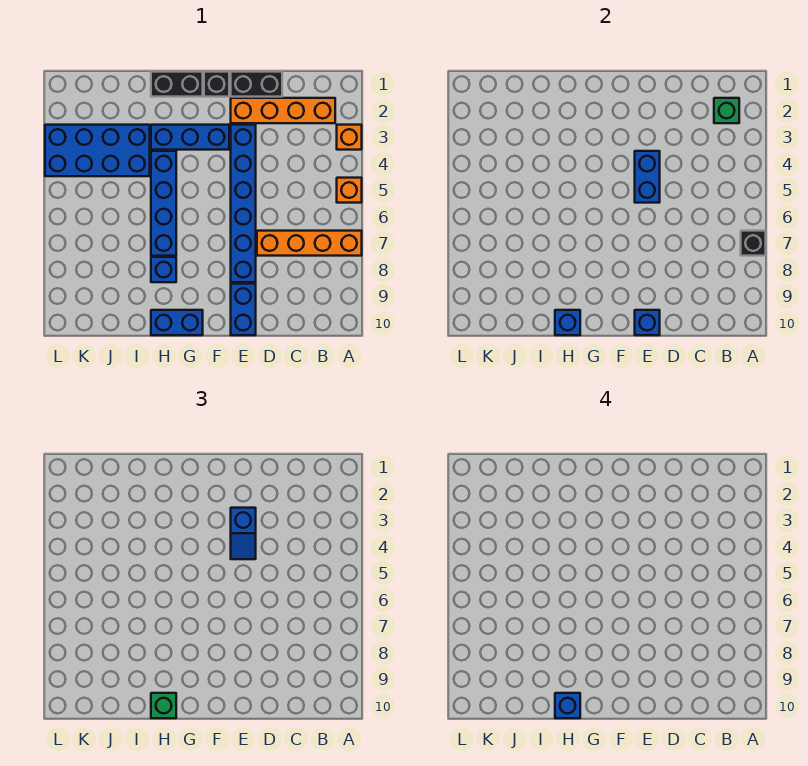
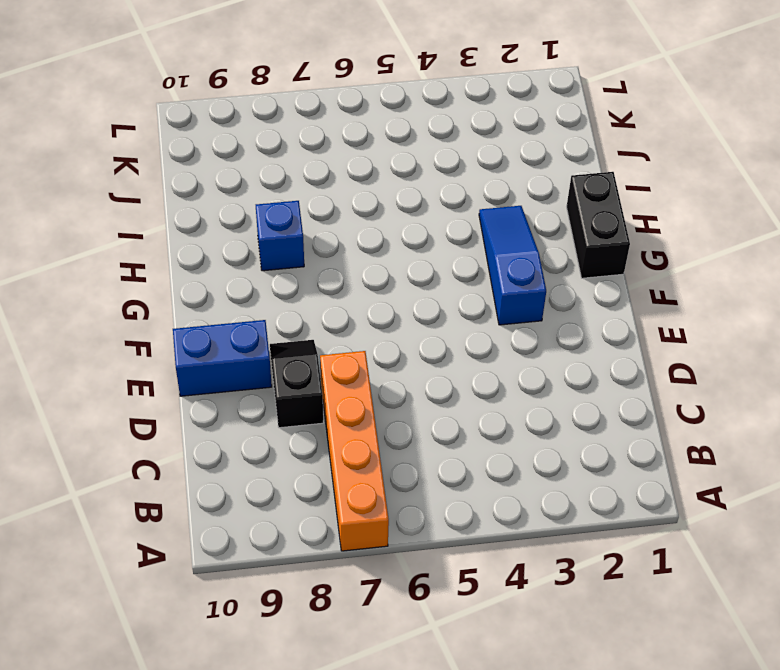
black 1x2 slope [270,340,323,428] -> blue 1x6 brick [231,125,256,282]
blue 1x3 slope [479,206,546,325] -> blue 1x3 brick [151,125,229,150]
none -> orange 1x1 brick [337,125,362,150]
none -> orange 1x1 brick [337,178,362,203]
none -> orange 1x4 brick [231,98,335,123]

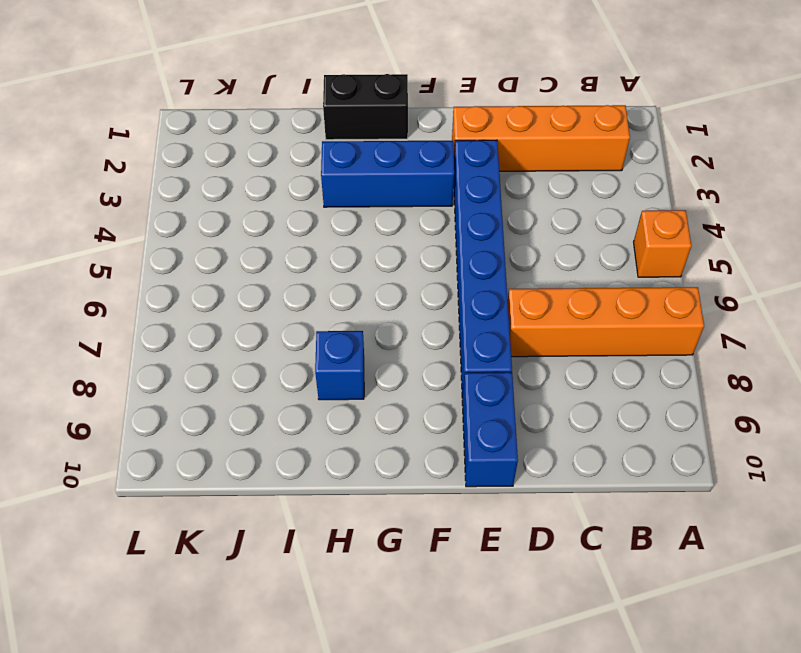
none -> orange 1x1 brick [337,125,362,150]
none -> black 1x2 brick [231,72,282,97]
none -> black 1x1 brick [204,72,229,97]

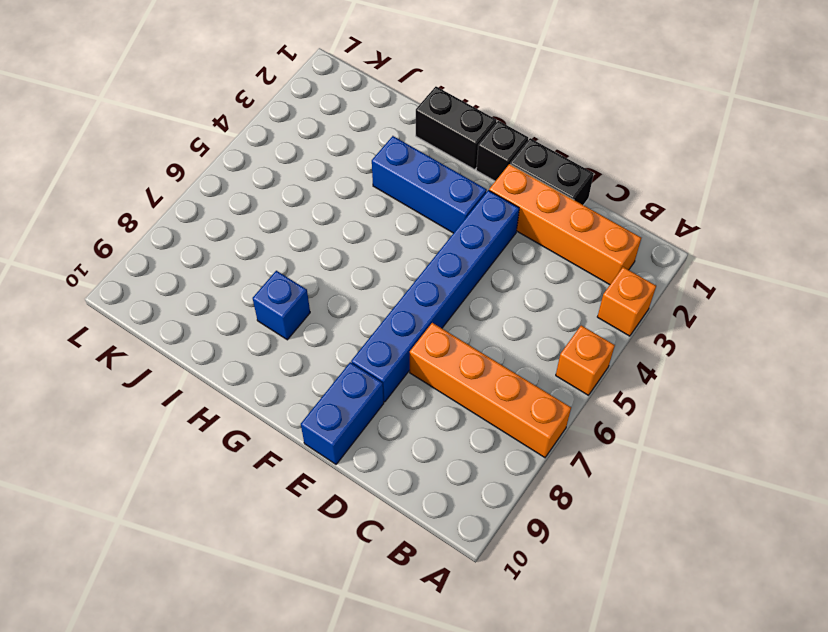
none -> blue 1x2 brick [151,310,203,335]
none -> blue 1x4 brick [151,151,176,256]
none -> blue 2x4 brick [45,125,150,176]

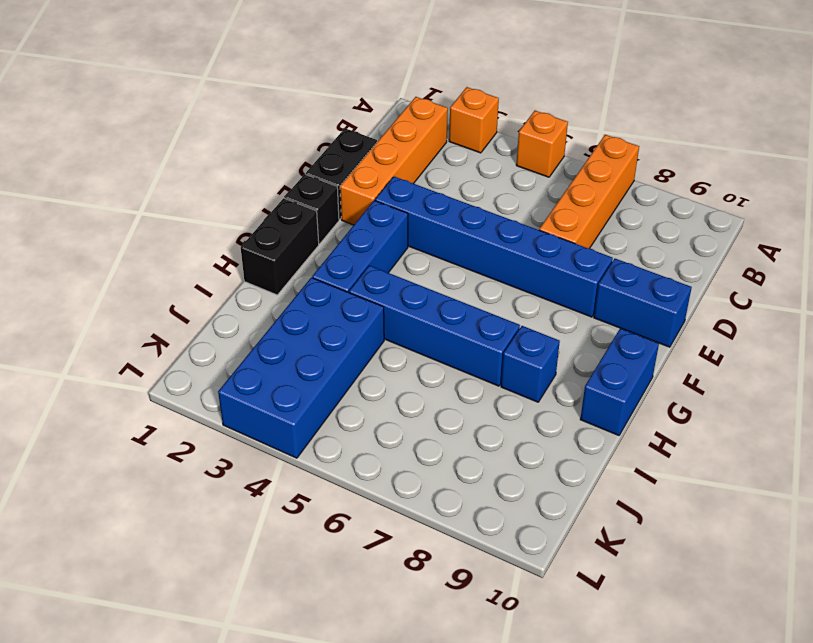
none -> black 1x1 brick [741,231,766,256]
none -> green 1x1 brick [714,98,739,123]
none -> blue 1x2 brick [635,151,660,203]

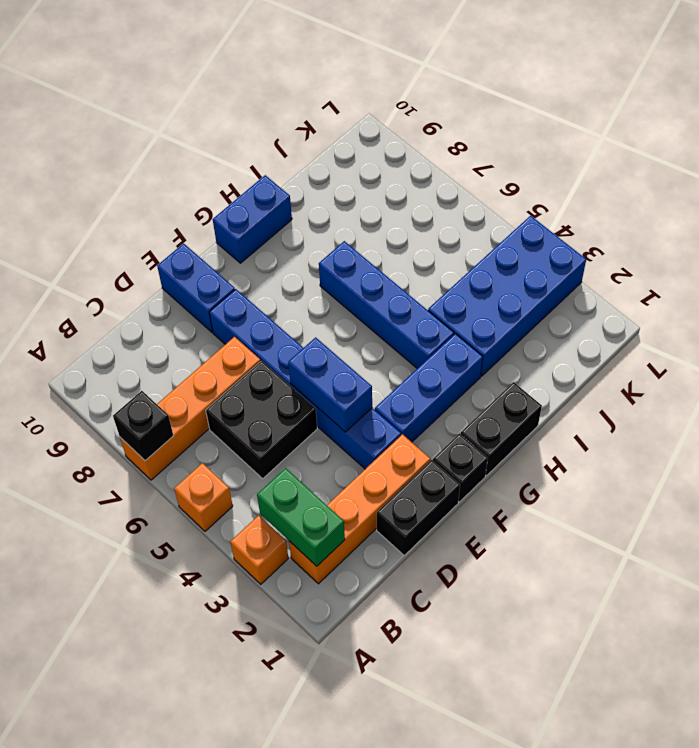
green 1x2 brick [257,468,345,566] -> green 1x1 brick [714,98,739,123]
black 2x2 brick [206,361,317,479] -> none
none -> blue 1x1 brick [151,257,176,282]
none -> blue 1x1 brick [635,310,660,335]
none -> blue 1x1 brick [555,310,580,335]

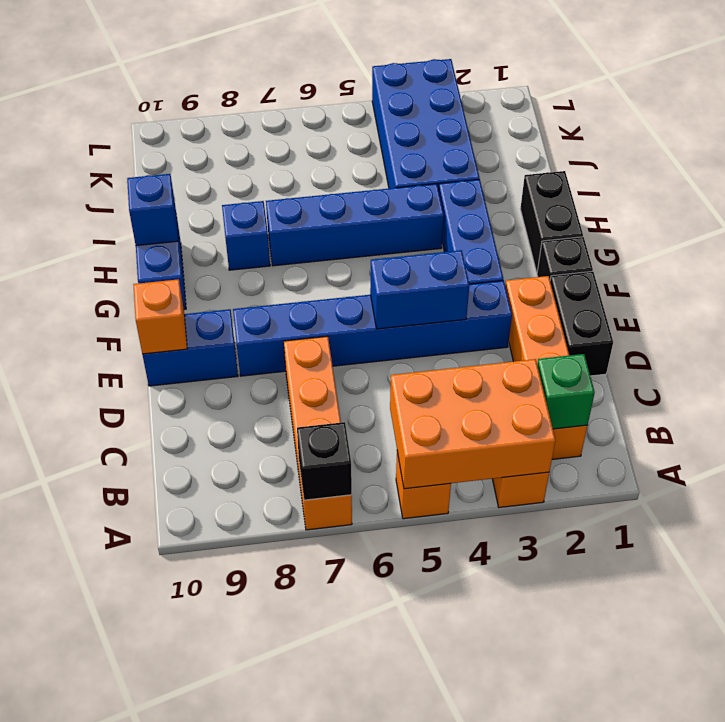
orange 2x3 brick [390,359,556,489] -> none
orange 1x1 brick [133,279,187,354] -> blue 1x1 brick [635,310,660,335]
none -> blue 1x2 slope [231,508,256,559]
none -> green 1x1 brick [151,693,176,718]
none -> blue 1x1 brick [555,693,580,718]

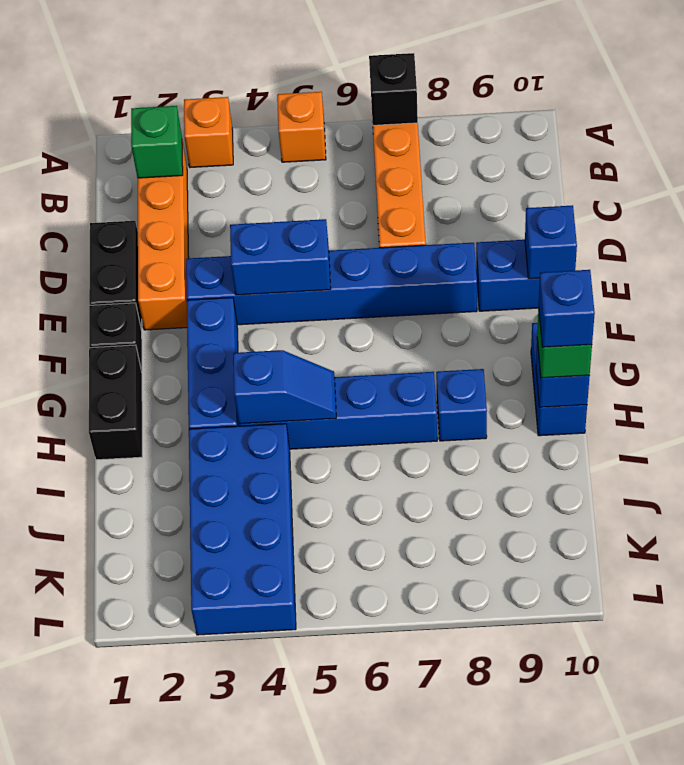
blue 1x2 slope [233,350,336,424] -> blue 1x2 slope moved to [231,508,256,559]

